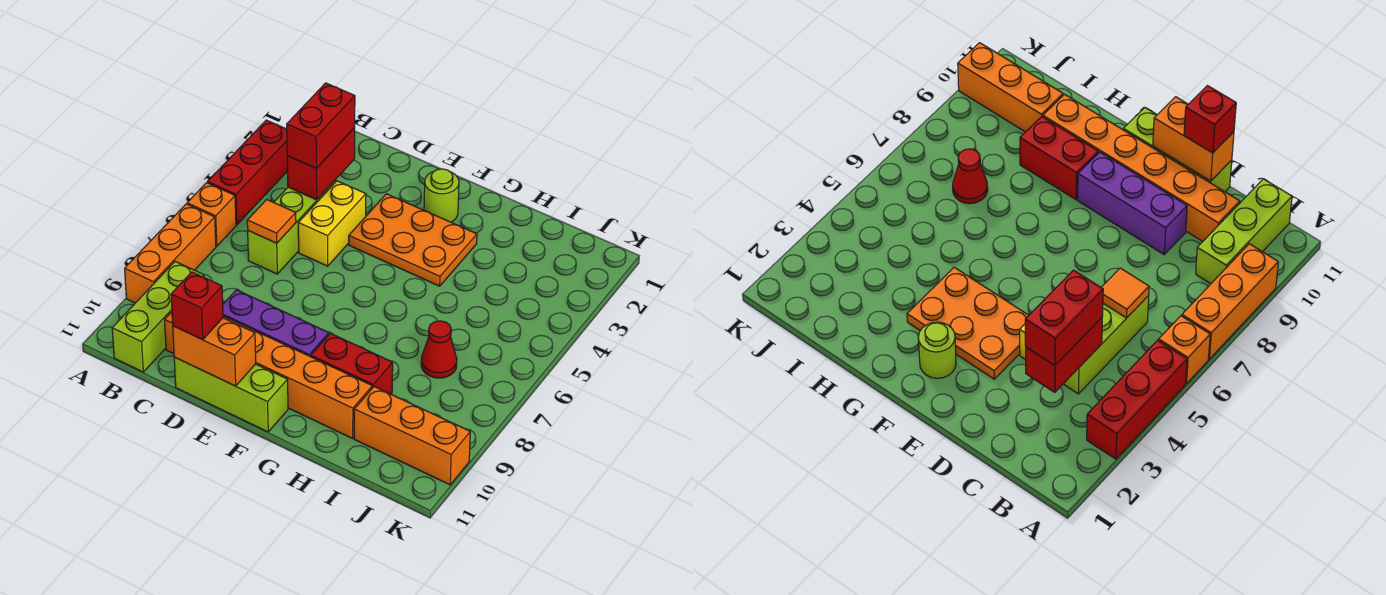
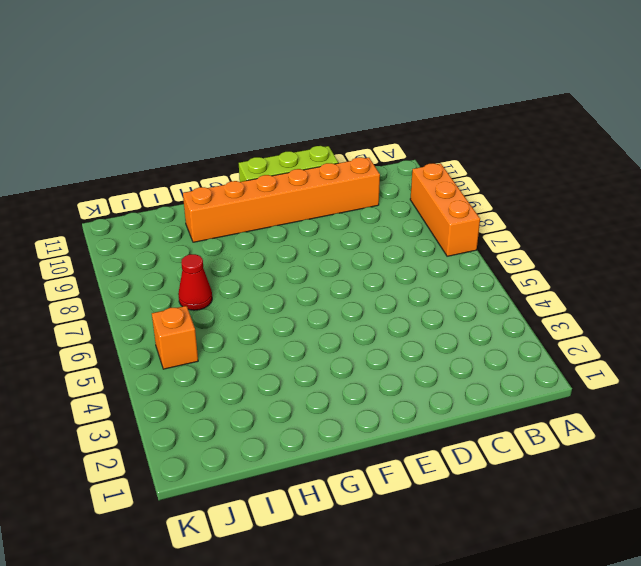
orange 1x1 brick [152,306,198,369] -> orange 1x1 brick moved to [187,183,236,246]
none -> red 1x3 brick [207,120,287,225]
none -> lime 1x3 brick [112,262,204,372]
none -> lime 1x3 brick [248,181,335,274]

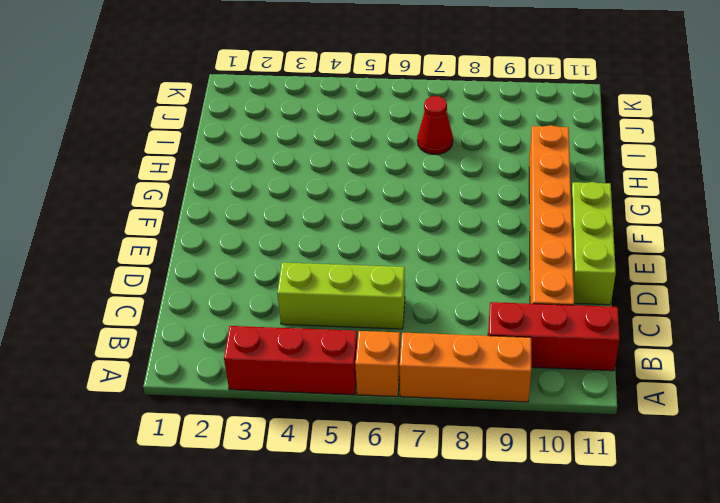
red 1x3 brick [488,302,620,371] -> lime 1x3 brick [112,262,204,372]
none -> yellow 1x2 brick [298,181,366,266]
none -> purple 1x3 brick [223,290,329,357]
none -> orange 2x3 plate [349,194,477,286]

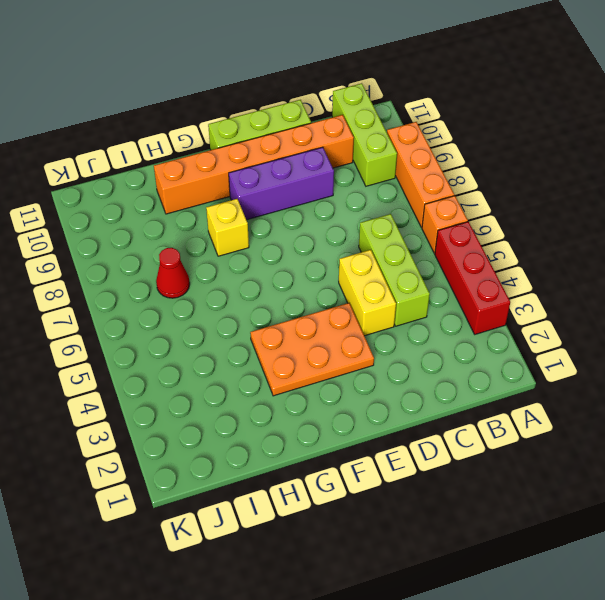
yellow 1x1 brick [206,199,249,256] -> none
none -> lime 1x1 round brick [424,169,459,222]
none -> red 1x2 brick [311,333,393,394]
none -> orange 1x3 brick [354,387,470,485]

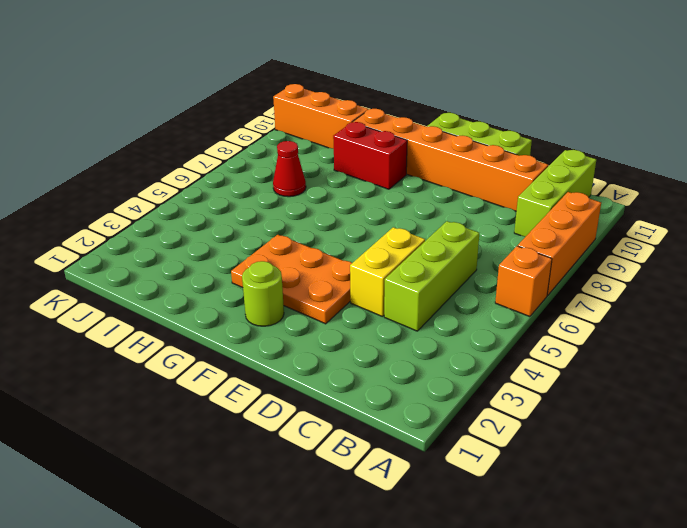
none -> red 1x3 brick [207,120,287,225]
none -> purple 1x3 brick [223,290,329,357]
none -> red 1x2 brick [287,128,355,200]

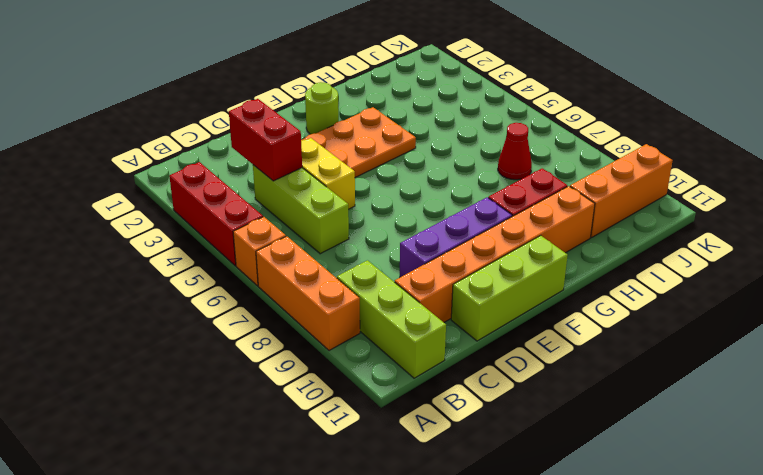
none -> orange 1x1 tile [247,199,296,243]
none -> orange 1x2 brick [173,318,256,386]
none -> red 1x2 brick [287,83,355,168]

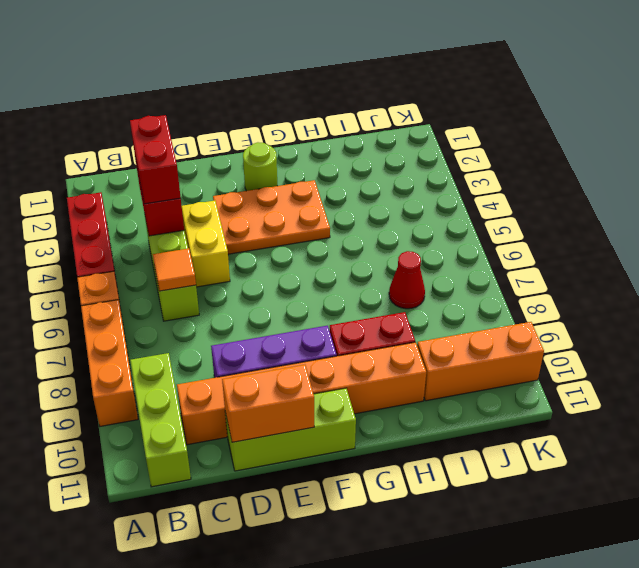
none -> red 1x1 brick [171,272,223,340]

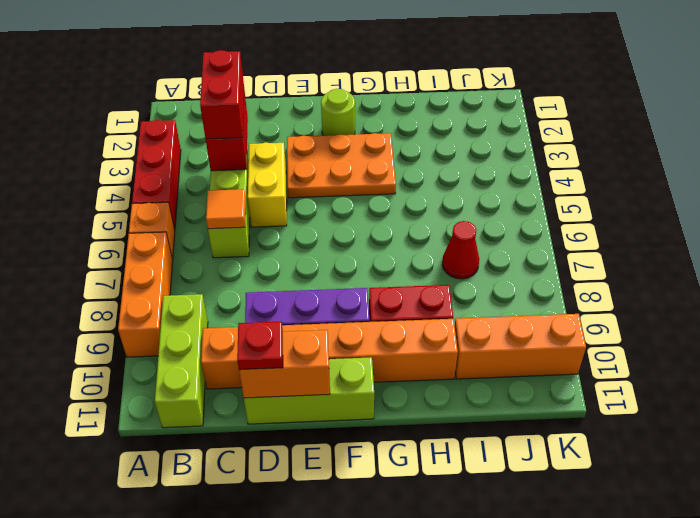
red 1x1 plate [237,322,283,370] -> red 1x1 brick [171,272,223,340]

